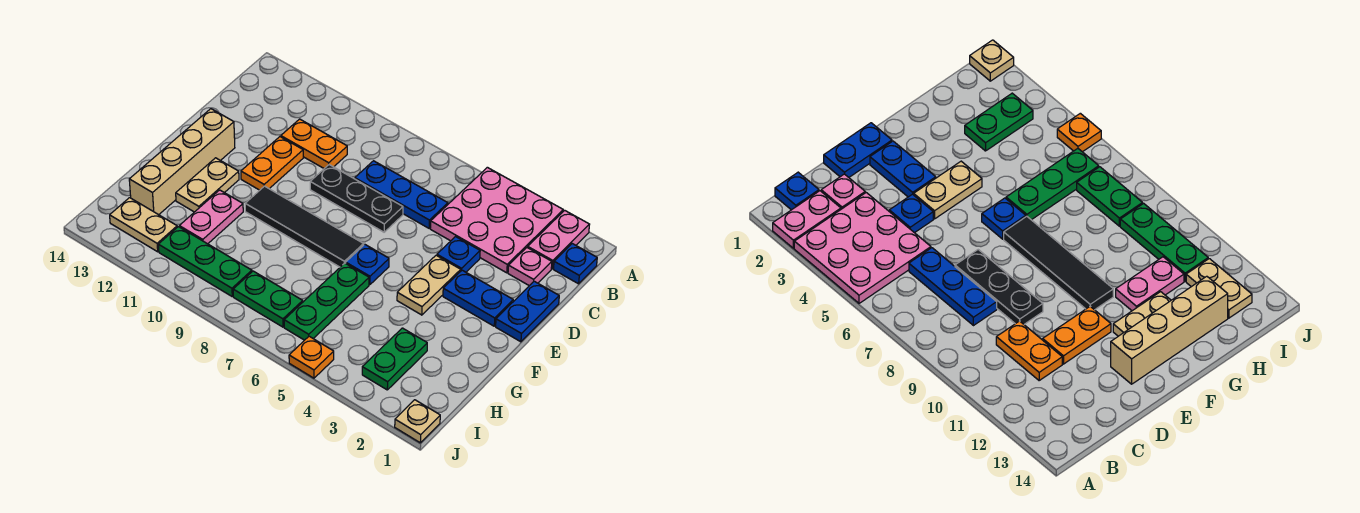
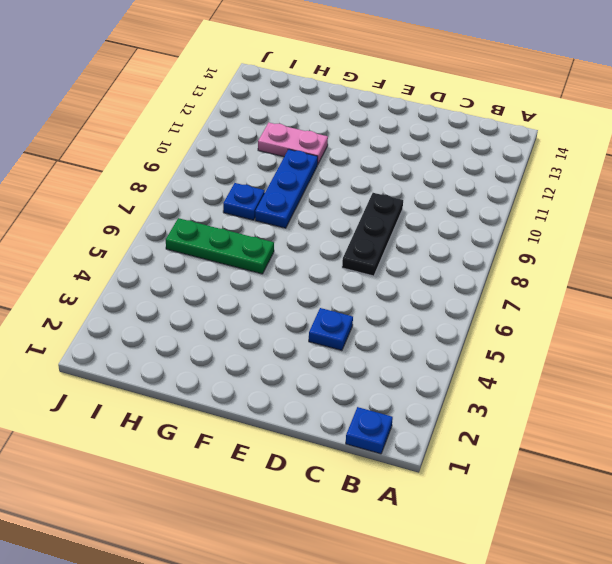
blue 1x3 plate [255,149,318,228] -> blue 1x3 plate moved to [355,161,448,228]
blue 1x1 plate [223,183,265,220] -> blue 1x1 plate moved to [346,244,389,285]
none -> pink 1x2 plate [528,210,590,269]
none -> pink 3x3 plate [430,167,563,273]
none -> pink 1x1 plate [508,248,552,286]

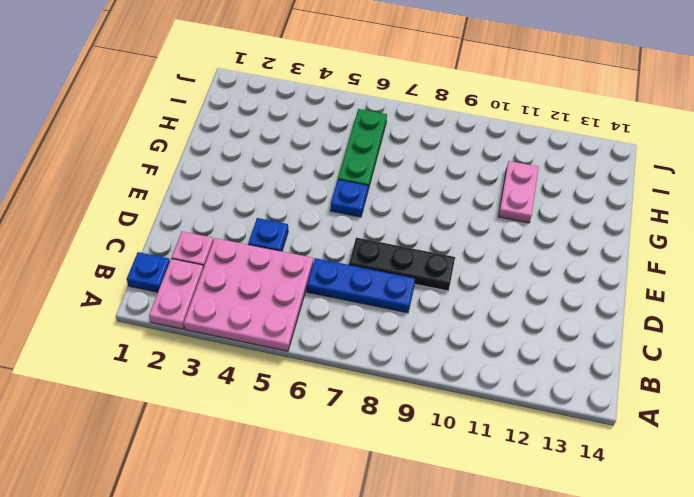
none -> orange 1x2 plate [281,119,347,168]
none -> blue 1x2 plate [496,281,559,342]
none -> orange 1x2 plate [241,137,303,190]

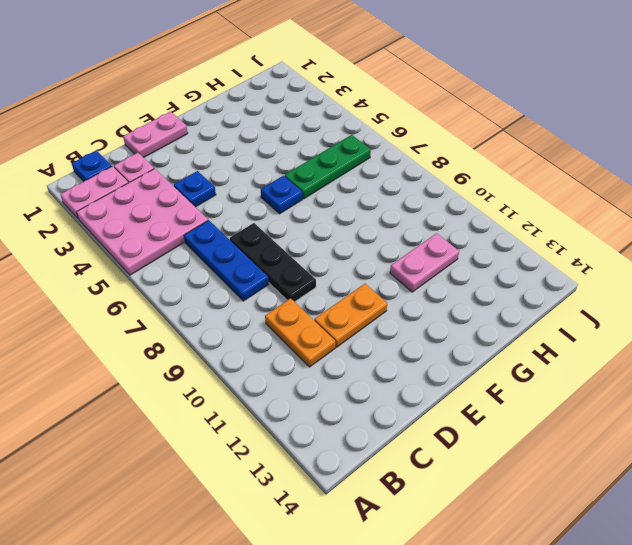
pink 1x2 plate [123,112,188,158] -> blue 1x2 plate [496,281,559,342]
none -> blue 1x2 plate [443,270,513,326]
none -> tan 1x2 plate [397,255,461,315]
none -> tan 1x4 brick [129,109,235,215]

